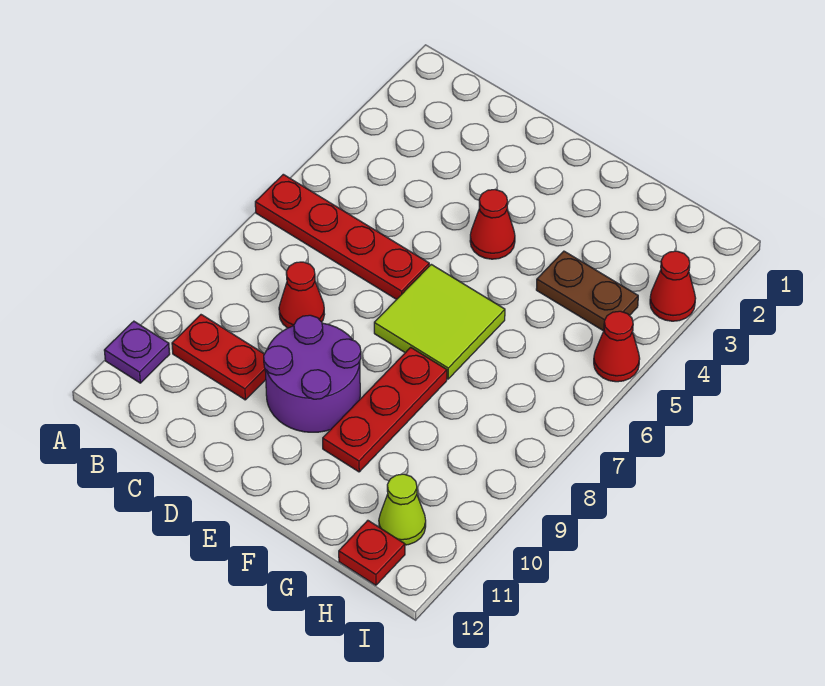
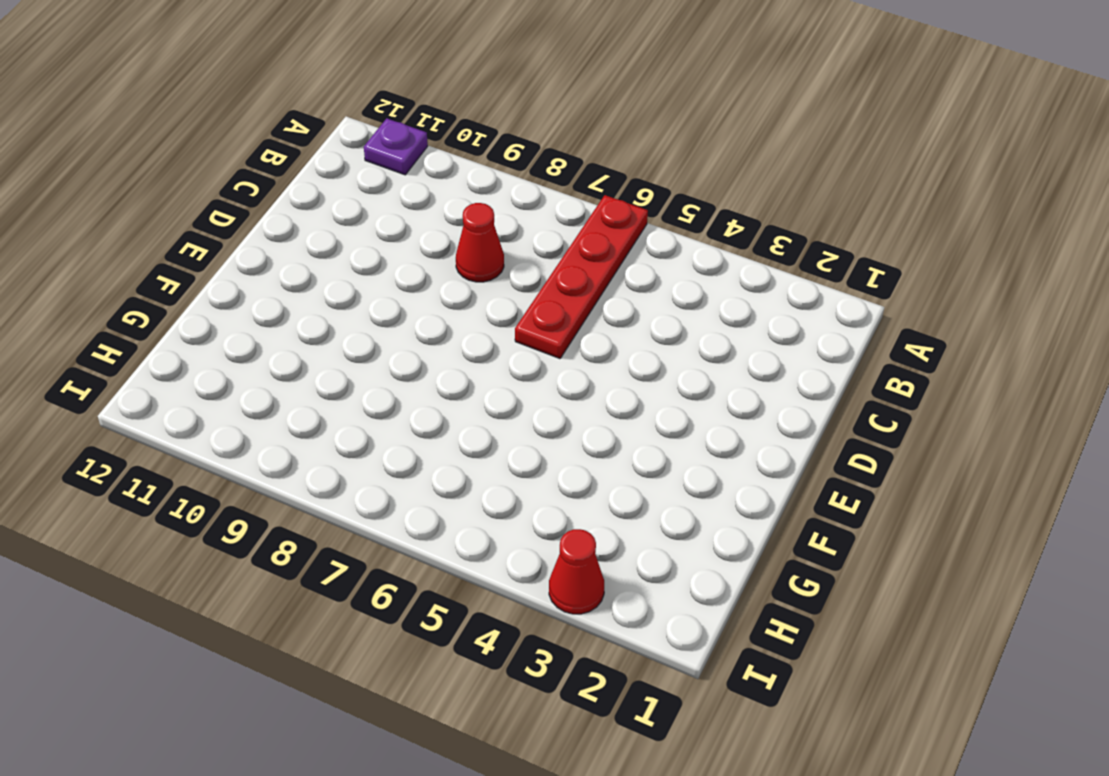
none -> red 1x2 plate [172,315,266,400]
none -> purple 2x2 round brick [264,315,361,432]
none -> red 1x1 cone [470,190,515,259]

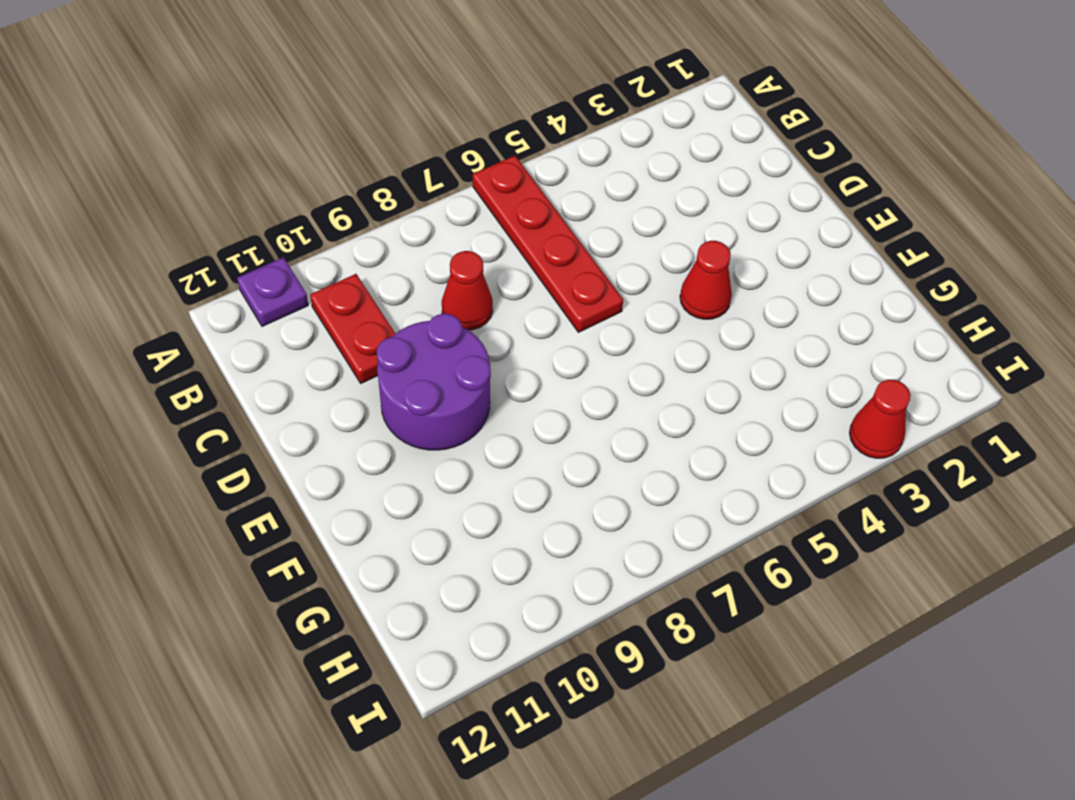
none -> lime 2x2 tile [374,264,505,379]
none -> red 1x3 plate [323,347,447,472]
none -> brown 1x2 plate [536,251,638,331]

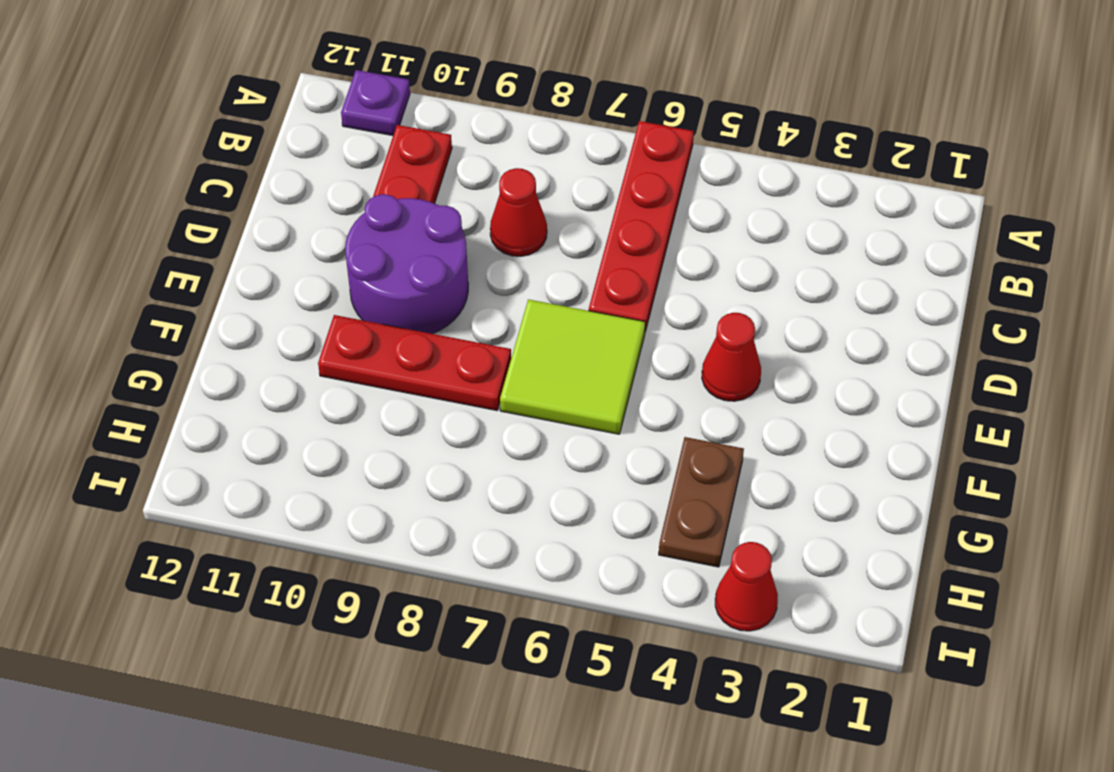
none -> lime 1x1 cone [379,474,426,545]
none -> red 1x1 plate [339,520,405,585]
none -> red 1x1 cone [594,311,640,382]

